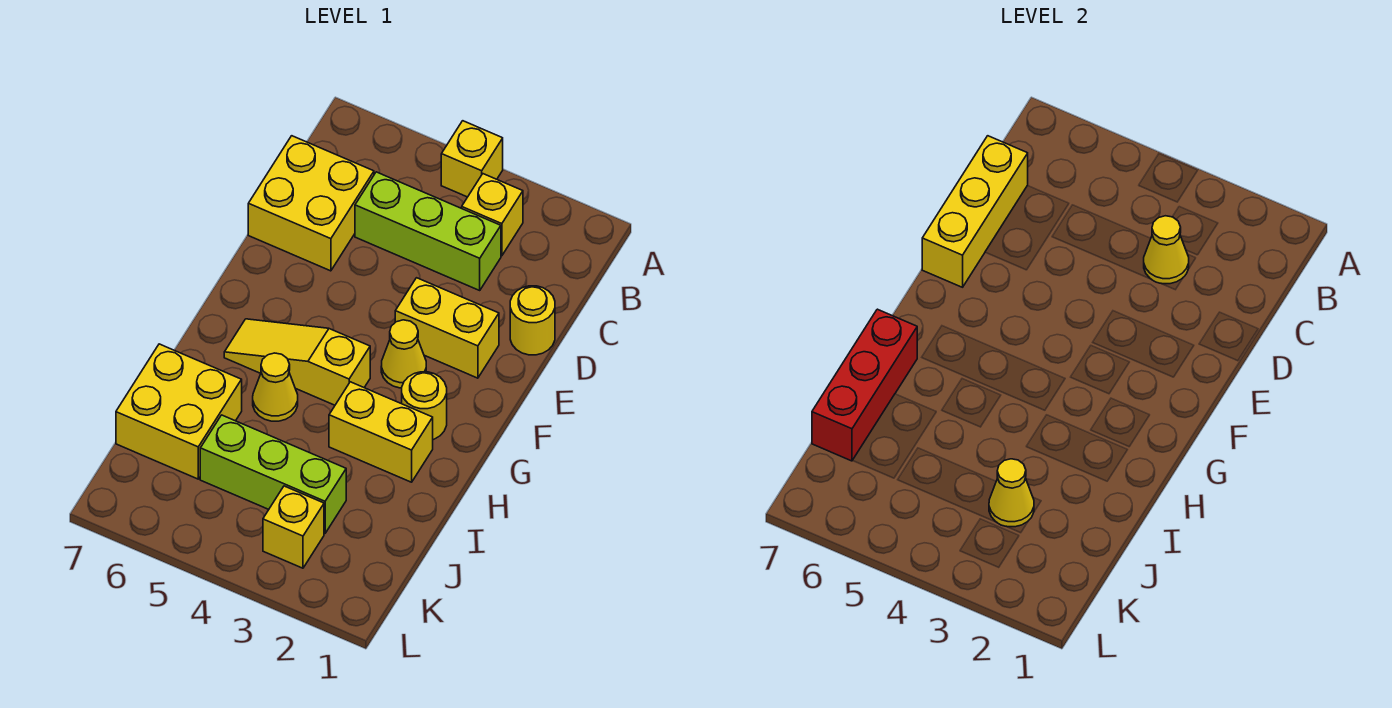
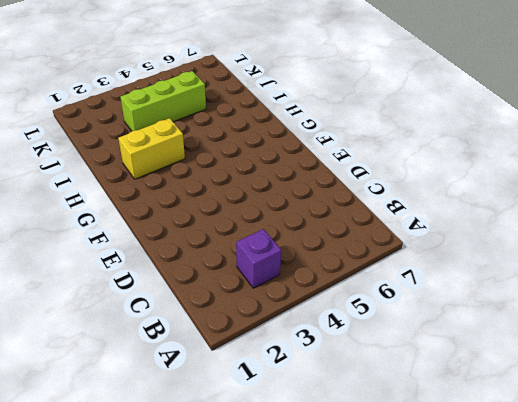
purple 1x1 brick [236,229,281,288] -> yellow 1x1 brick [462,174,523,256]
none -> yellow 1x1 brick [441,121,503,197]
none -> lime 1x3 brick [355,172,501,290]
none -> yellow 2x2 brick [248,136,374,271]

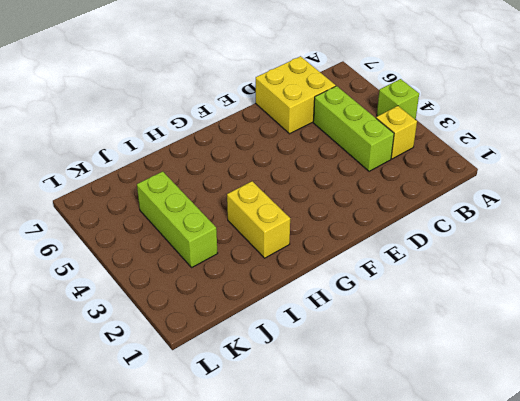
lime 1x1 brick [377,79,419,120] -> yellow 1x1 brick [441,121,503,197]
none -> yellow 1x1 round brick [510,286,555,355]
none -> yellow 1x2 brick [395,278,499,378]
none -> yellow 1x1 cone [381,320,426,388]

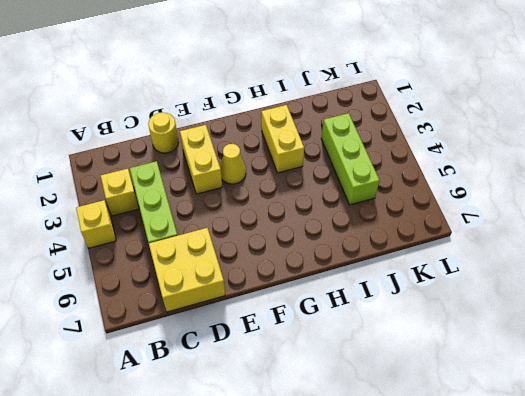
none -> yellow 1x1 round brick [402,372,447,440]
none -> yellow 1x3 slope [224,319,370,405]
none -> yellow 1x1 cone [253,353,298,421]

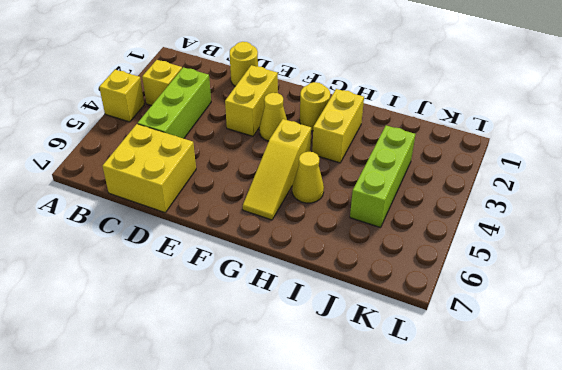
none -> yellow 2x2 brick [116,344,242,479]
none -> yellow 1x1 brick [263,486,324,568]
none -> yellow 1x1 cone [1144,216,1189,284]

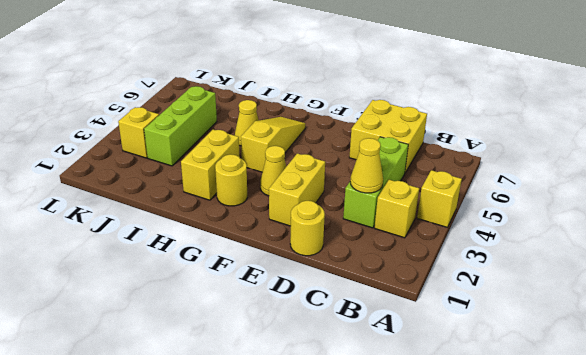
none -> yellow 2x2 brick [116,344,242,479]
none -> yellow 1x3 brick [922,136,1028,287]
none -> red 1x3 brick [812,309,917,461]

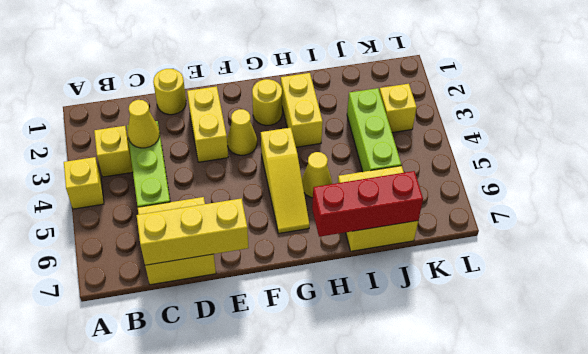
none -> yellow 1x1 cone [989,459,1034,527]

